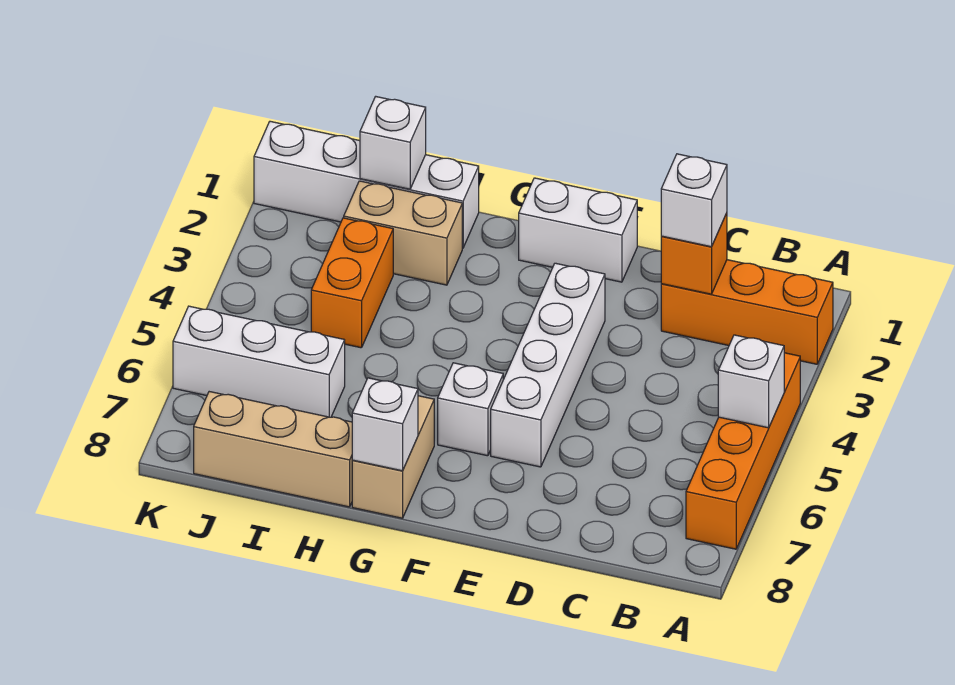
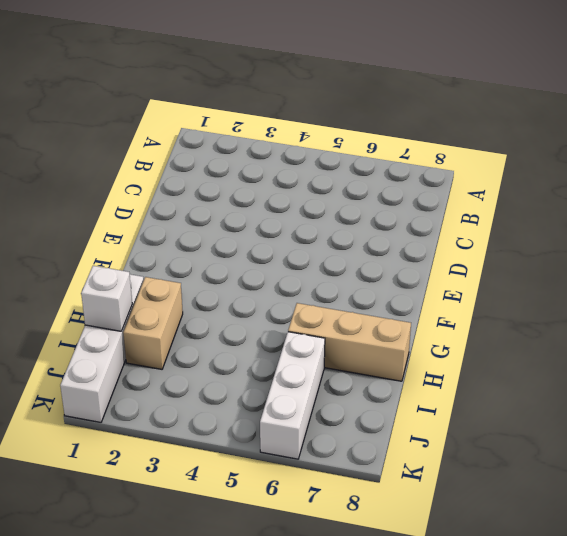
tan 1x3 brick [288,303,411,381] -> tan 1x3 brick turned to [194,392,352,507]
none -> orange 1x3 brick [661,260,833,364]
none -> orange 1x4 brick [686,353,800,549]
none -> white 1x2 brick [519,178,637,282]

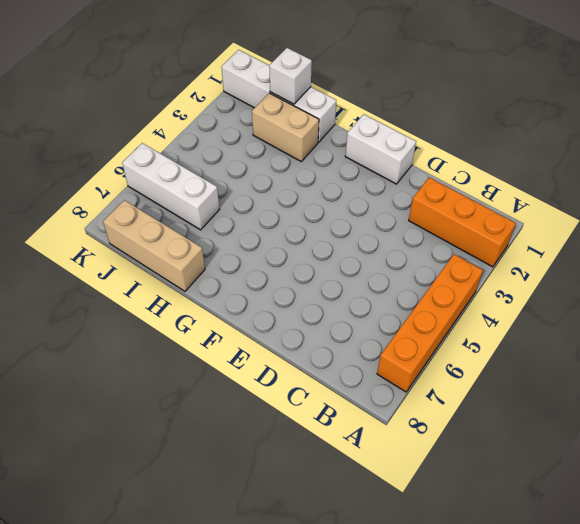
none -> white 1x4 brick [491,263,605,467]
none -> white 1x1 brick [438,363,503,456]
none -> tan 1x2 brick [352,396,434,518]

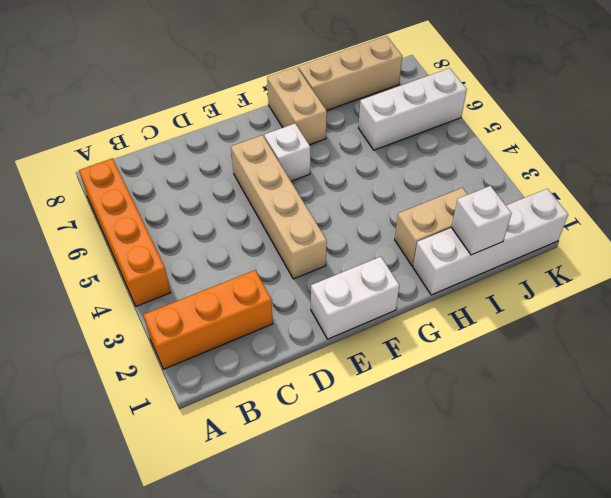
tan 1x4 brick [231,135,327,279] -> white 1x4 brick [491,263,605,467]
none -> orange 1x2 brick [311,218,393,348]
none -> white 1x1 brick [718,335,784,428]
none -> orange 1x1 brick [661,213,727,294]

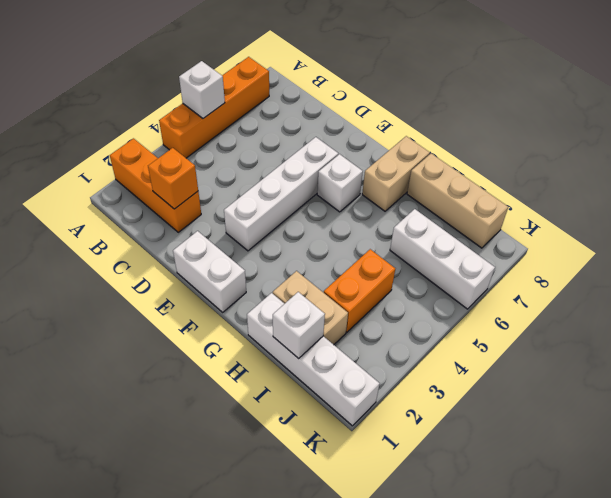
none -> white 1x1 brick [352,378,418,471]
none -> white 1x1 brick [661,154,727,247]

